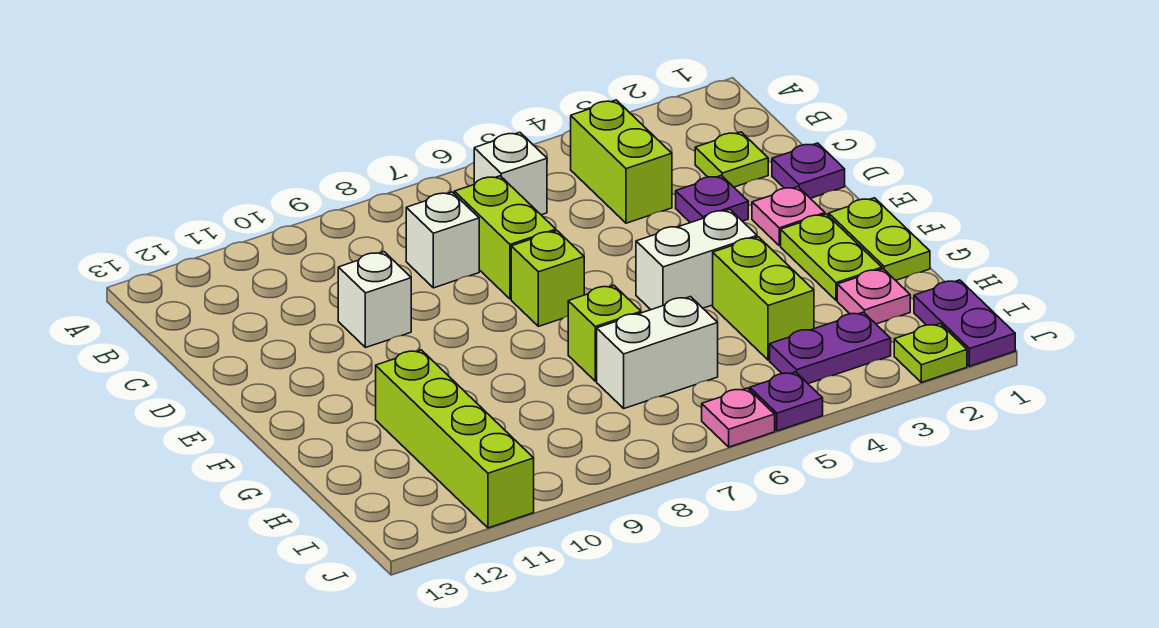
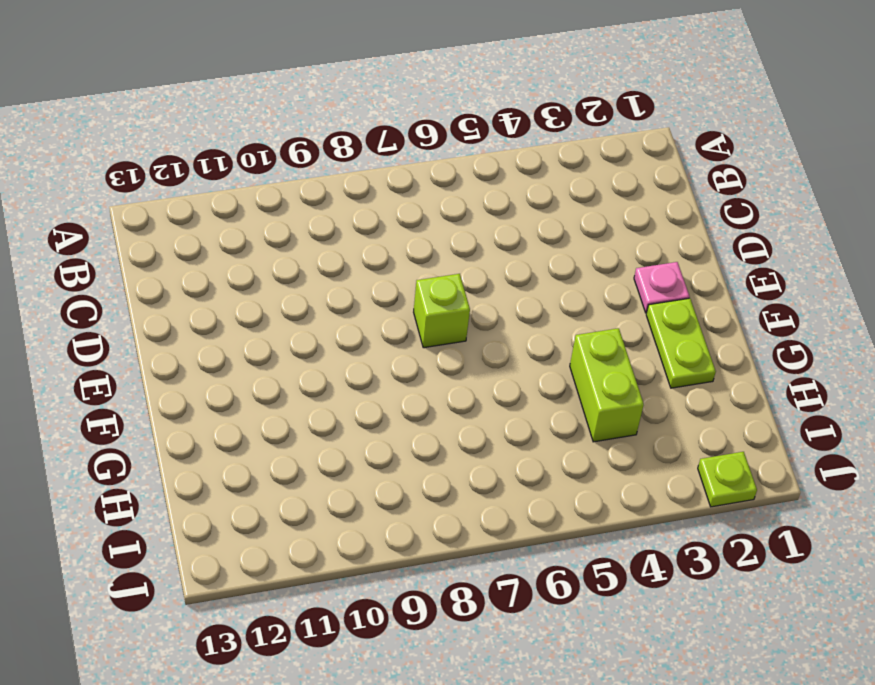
none -> lime 1x2 brick [571,100,672,223]
none -> white 1x1 brick [474,132,547,215]
none -> lime 1x1 plate [695,132,768,187]

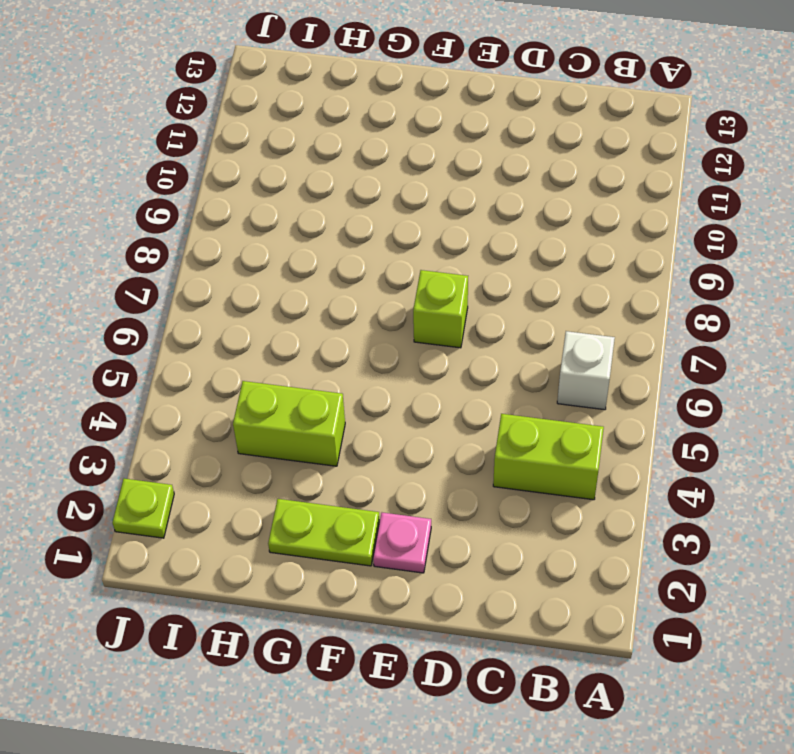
none -> lime 1x1 plate [695,132,768,187]
none -> lime 1x2 brick [454,176,556,299]
none -> white 1x1 brick [406,192,479,288]

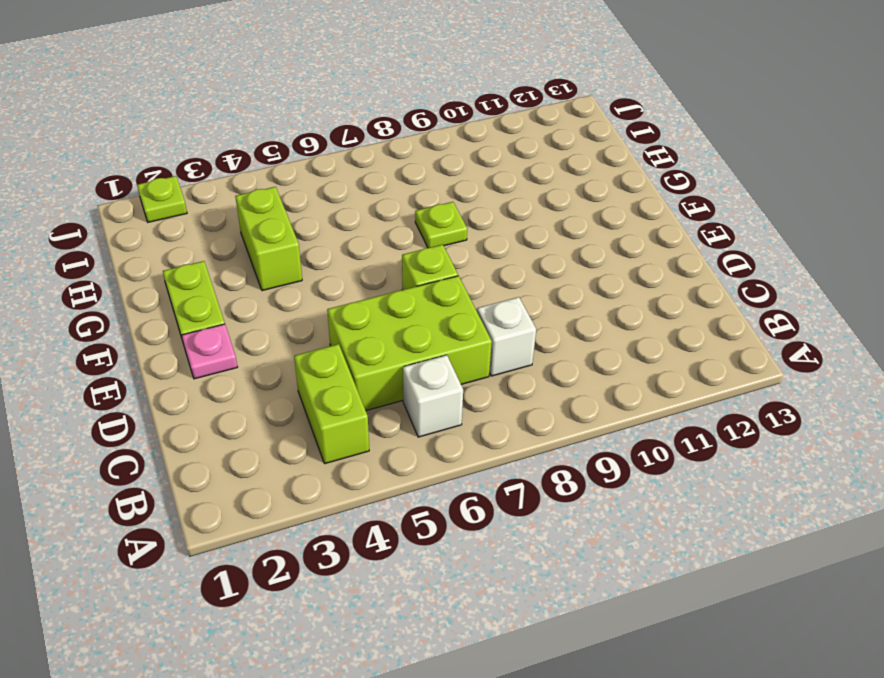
lime 2x3 brick [327,276,492,411] -> lime 1x2 brick [454,176,556,299]
lime 1x1 plate [415,202,467,248] -> lime 1x1 plate moved to [695,132,768,187]
none -> purple 1x1 plate [772,143,845,198]
none -> purple 1x1 plate [676,175,748,223]
none -> white 1x1 brick [338,252,411,348]

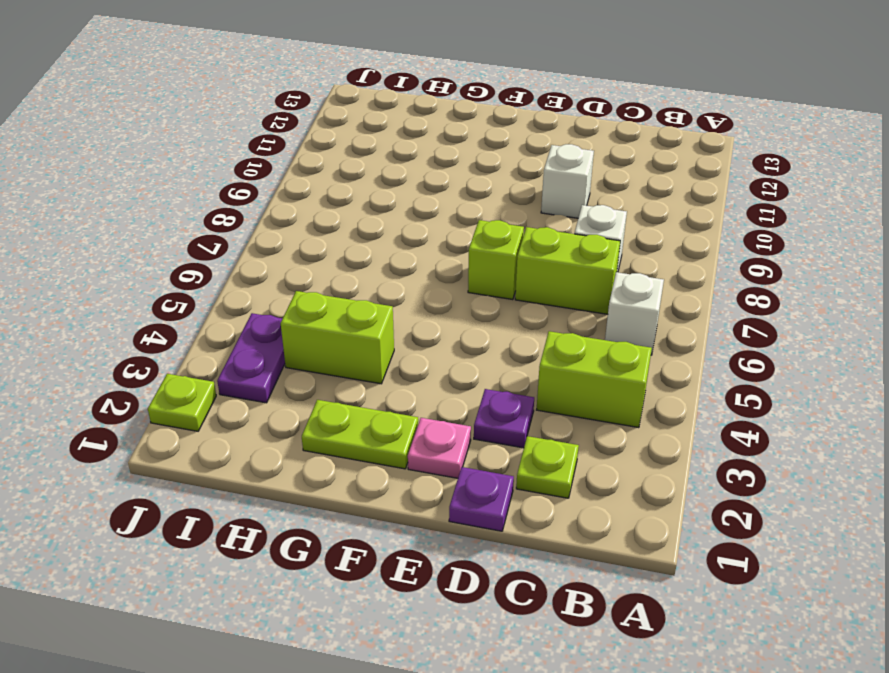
none -> lime 1x2 plate [829,198,930,280]
none -> white 1x2 brick [636,210,757,310]
none -> lime 1x1 brick [568,285,641,381]

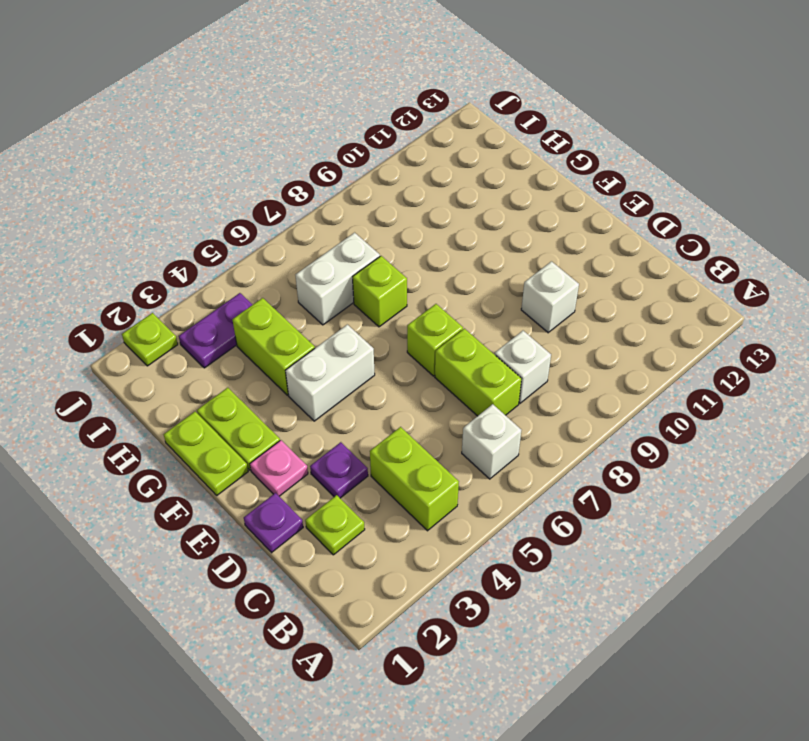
none -> lime 1x4 brick [376,350,534,528]
none -> pink 1x1 plate [837,269,910,324]
none -> purple 1x2 plate [914,280,1015,366]

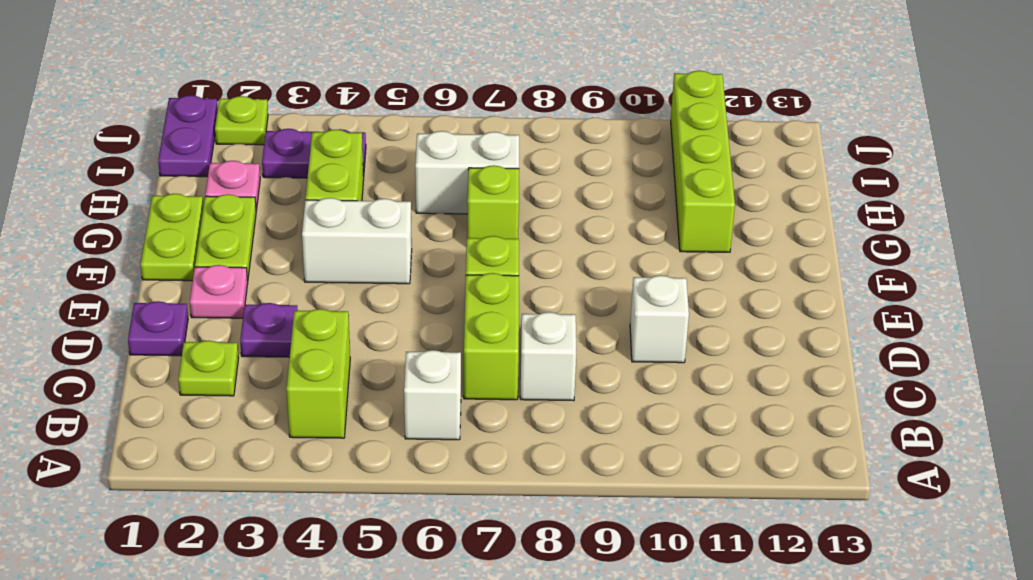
none -> purple 1x1 plate [750,372,823,431]
none -> pink 1x1 plate [702,388,775,447]

